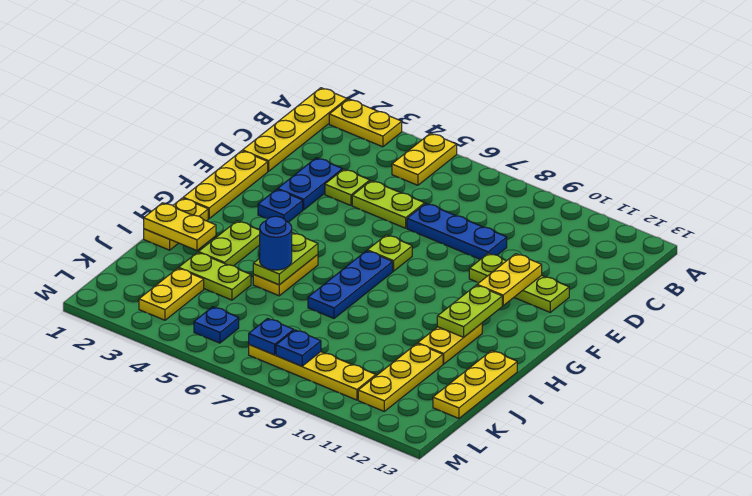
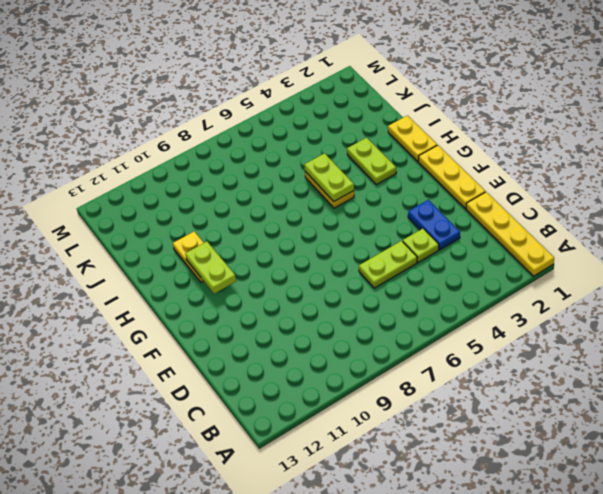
none -> yellow 1x2 plate [329,99,402,147]
none -> yellow 1x2 plate [392,133,457,185]
none -> blue 1x3 plate [407,204,507,259]

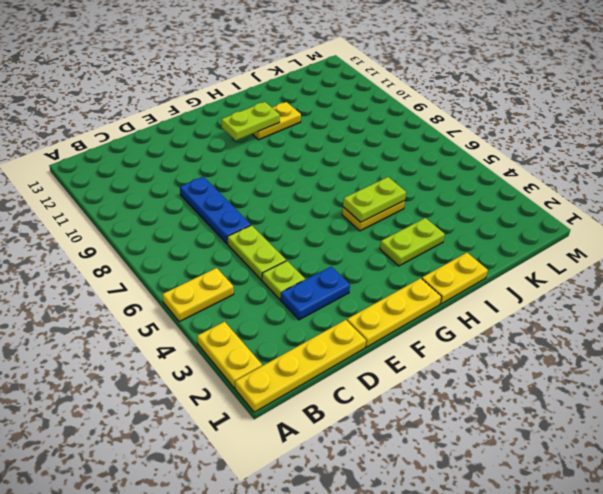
none -> lime 1x3 plate [469,253,569,312]
none -> blue 1x1 plate [258,189,303,222]
none -> lime 1x1 plate [367,235,412,271]

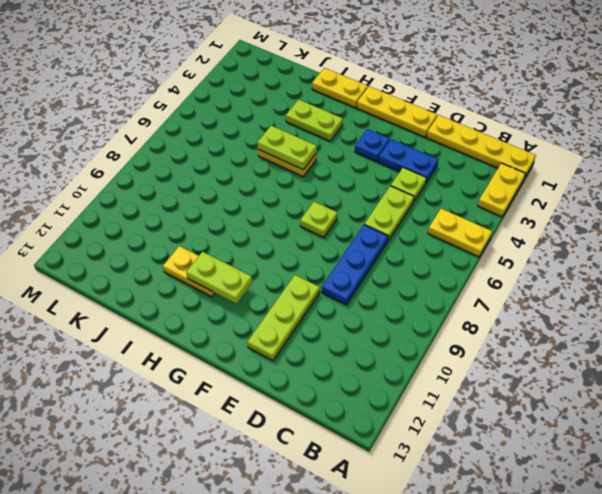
none -> blue 1x3 plate [308,251,393,318]
none -> yellow 1x3 plate [433,351,517,418]
none -> lime 1x2 plate [179,252,251,300]

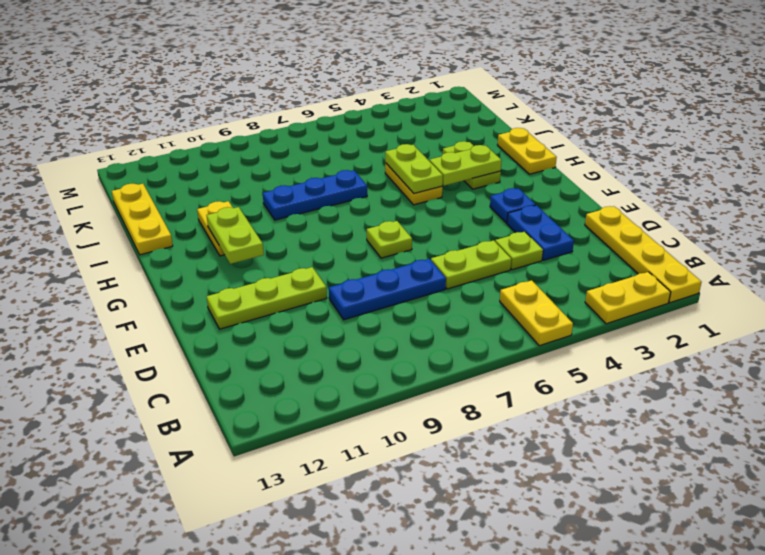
lime 1x2 plate [429,145,502,186] -> lime 1x2 plate moved to [179,252,251,300]
blue 1x3 plate [263,170,367,220] -> blue 1x3 plate turned to [308,251,393,318]
none -> yellow 1x3 plate [183,151,268,218]
none -> yellow 1x3 plate [358,344,443,411]
none -> yellow 1x2 plate [139,268,204,320]

